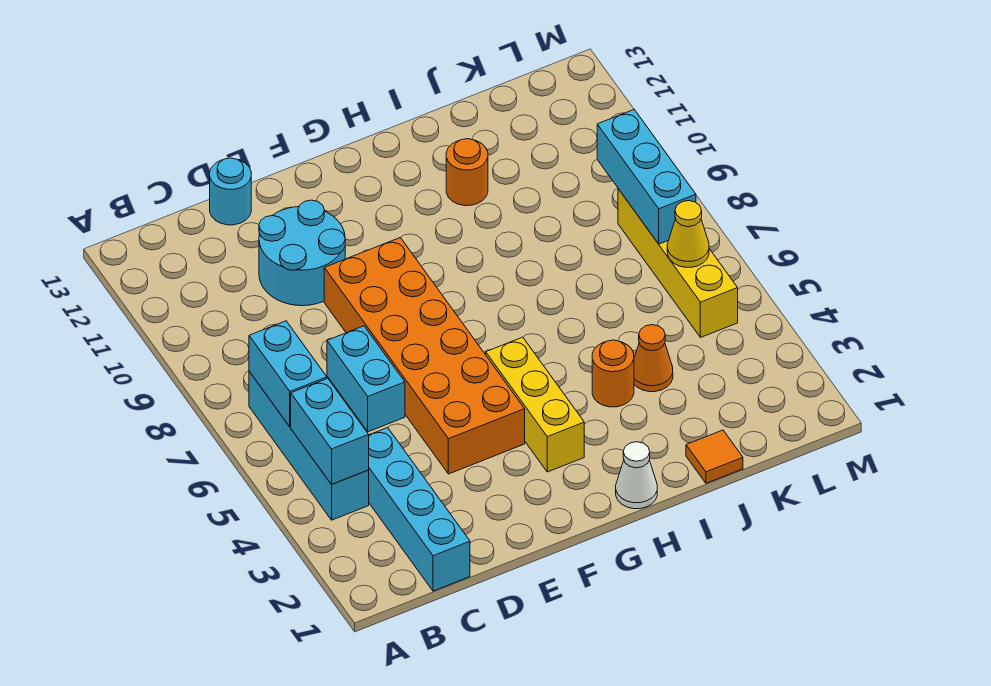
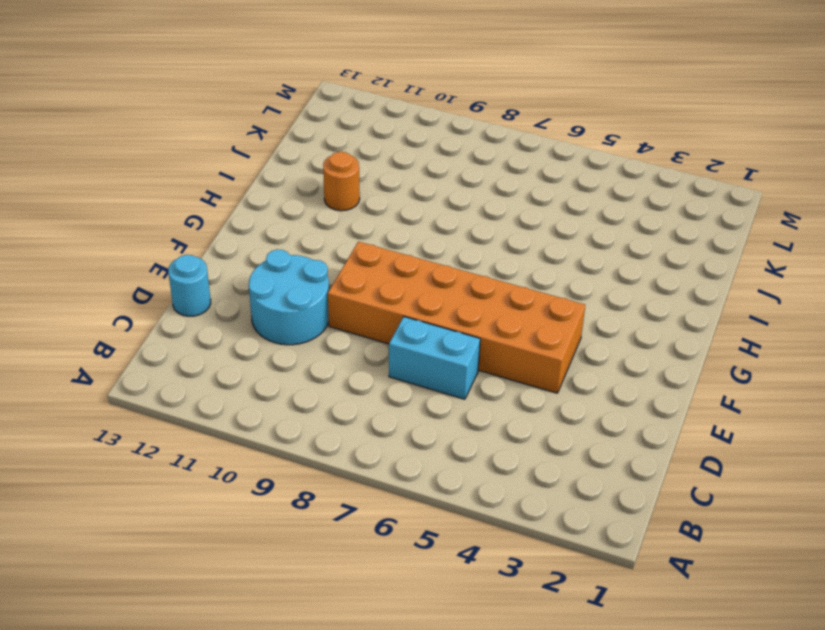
none -> cyan 1x4 brick [249,371,369,520]
none -> cyan 1x4 brick [369,428,470,591]
none -> yellow 1x3 brick [486,337,584,472]

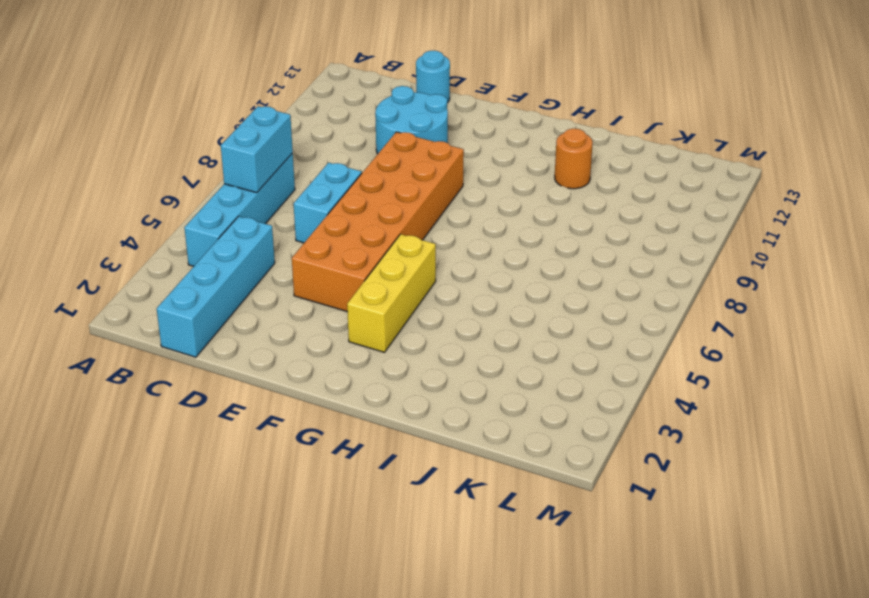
none -> white 1x1 cone [616,442,657,509]
none -> orange 1x1 round brick [592,340,634,407]
none -> orange 1x1 tile [686,430,743,483]

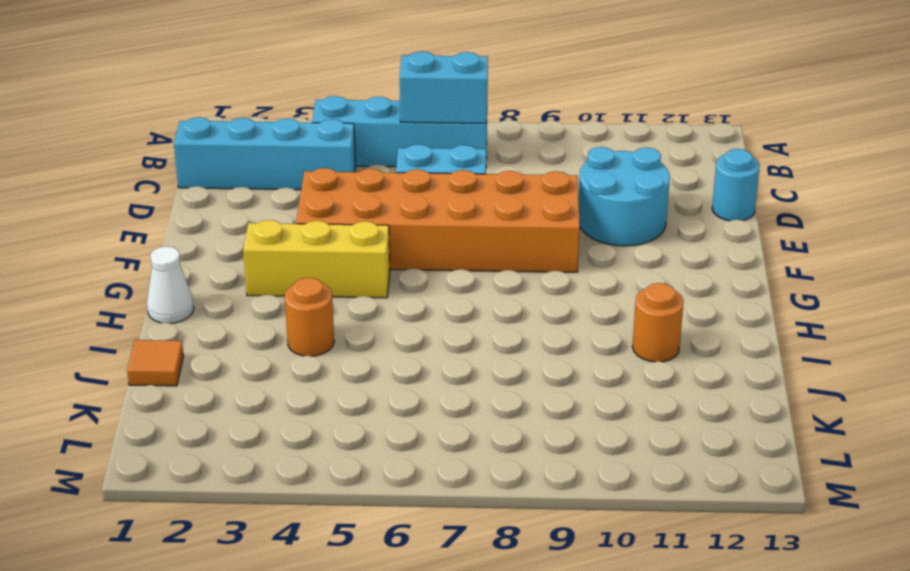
none -> orange 1x1 cone [634,325,673,392]
none -> yellow 1x4 brick [618,189,738,338]
none -> cyan 1x2 brick [291,378,369,484]

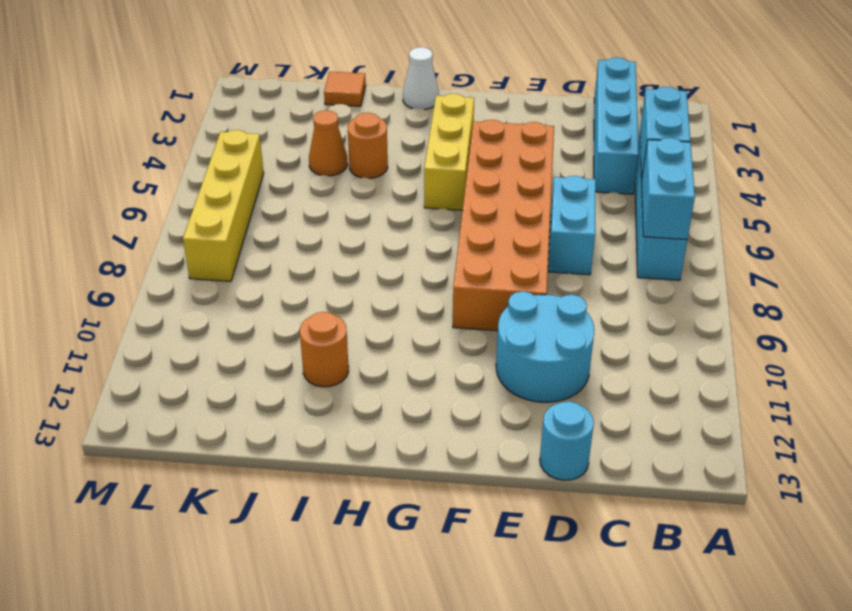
none -> yellow 1x1 cone [667,201,709,267]
none -> cyan 1x3 brick [597,110,696,244]

